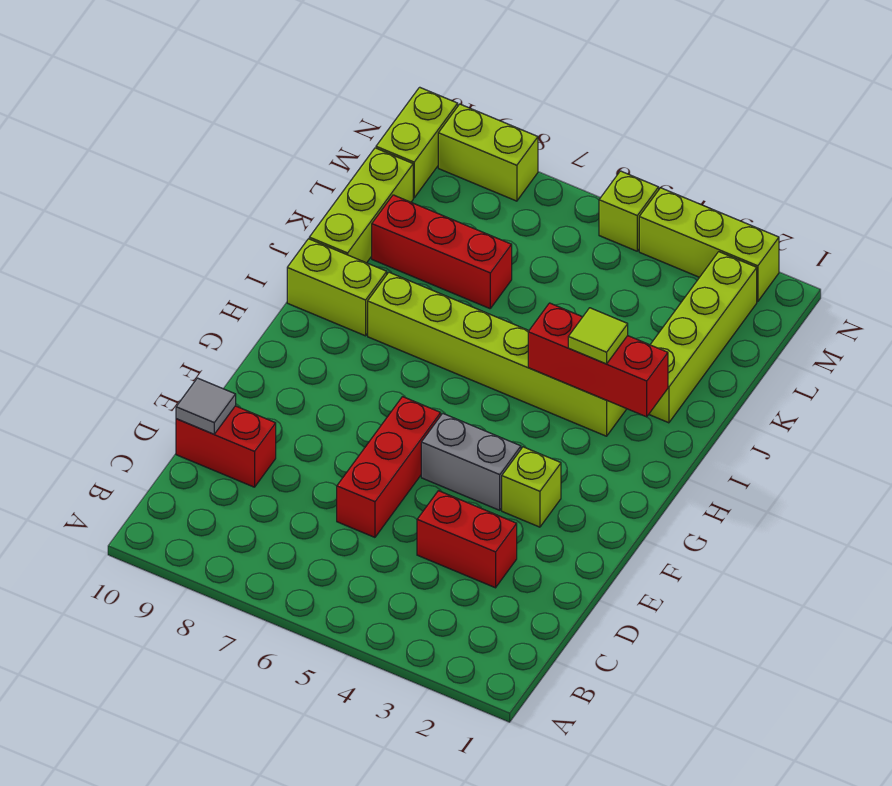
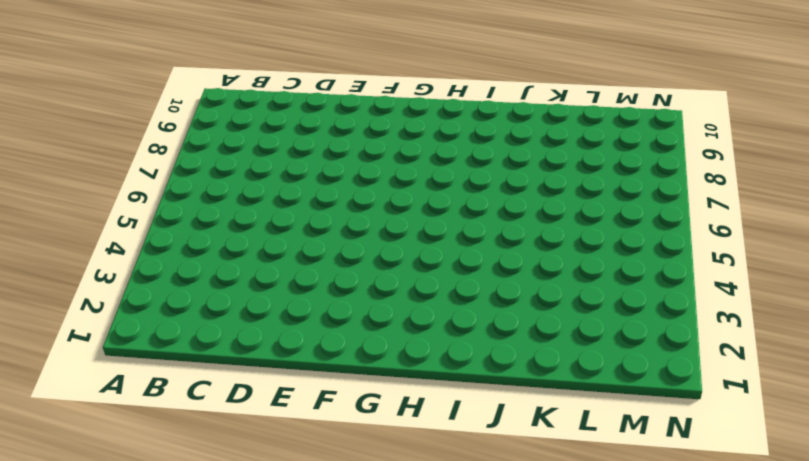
none -> red 1x2 brick [417,491,517,588]
none -> red 1x3 brick [337,397,441,537]
none -> red 1x2 brick [176,406,276,487]

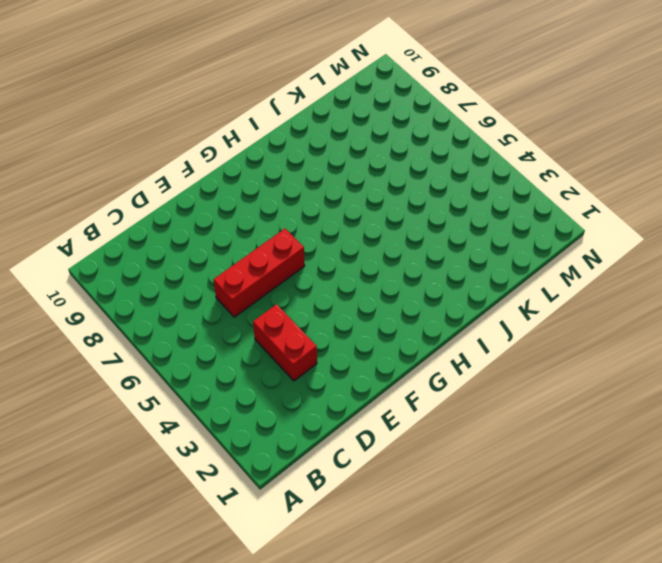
none -> red 1x2 brick [176,406,276,487]
none -> lime 1x1 brick [502,447,561,527]
none -> grey 1x2 brick [421,413,521,510]

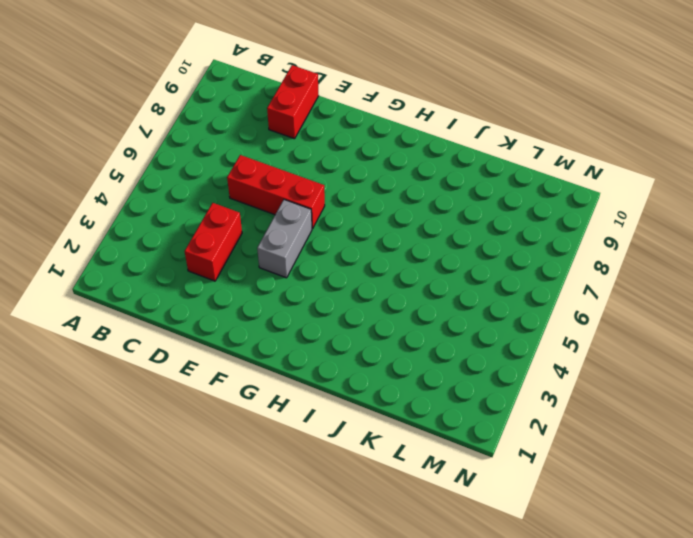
none -> lime 1x1 brick [502,447,561,527]
none -> lime 1x6 brick [368,272,626,436]
none -> lime 1x2 brick [287,239,387,336]

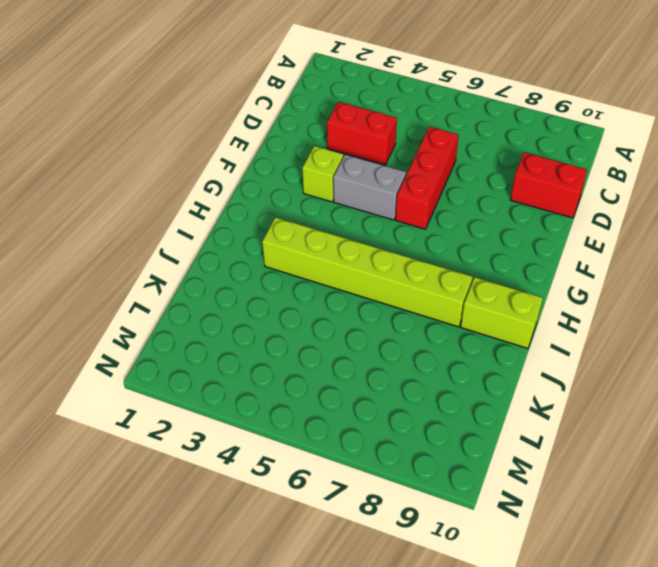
none -> lime 1x4 brick [649,252,757,423]
none -> lime 1x3 brick [309,148,413,263]
none -> red 1x3 brick [372,195,512,309]

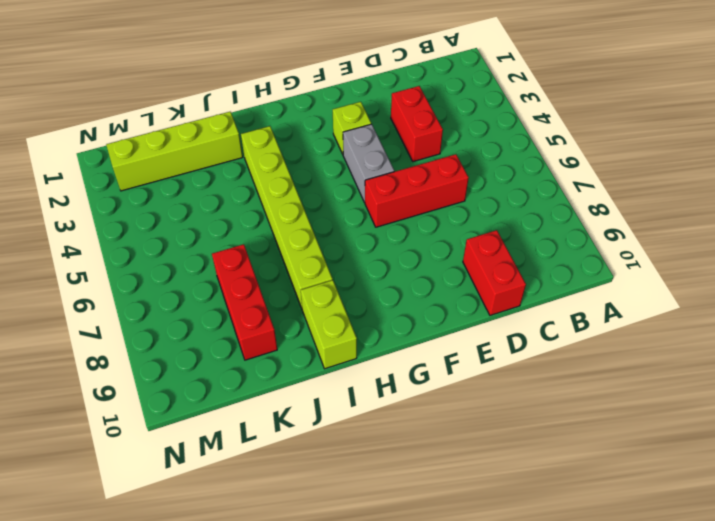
none -> lime 1x3 brick [309,148,413,263]
none -> lime 1x2 brick [376,87,458,198]
none -> lime 1x3 brick [639,188,779,302]

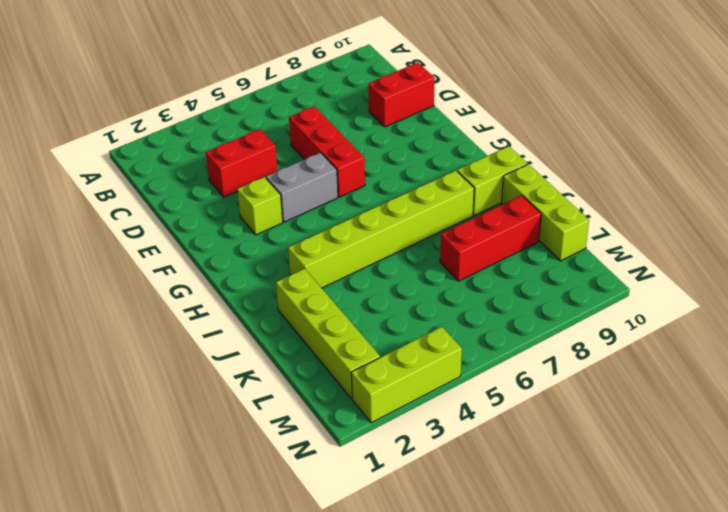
none -> lime 1x2 brick [376,87,458,198]
none -> lime 1x1 brick [599,171,659,251]
none -> lime 1x2 brick [438,104,538,201]

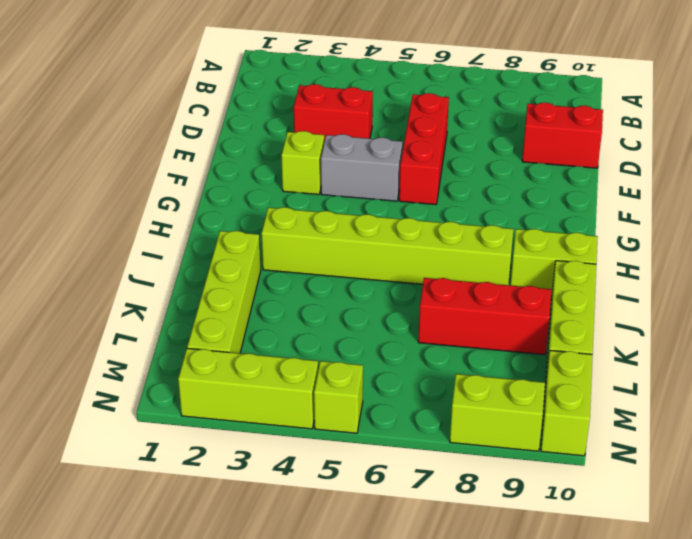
none -> grey 1x1 tile [176,378,236,434]
none -> red 1x3 brick [528,303,668,417]
none -> lime 1x1 tile [568,308,628,364]

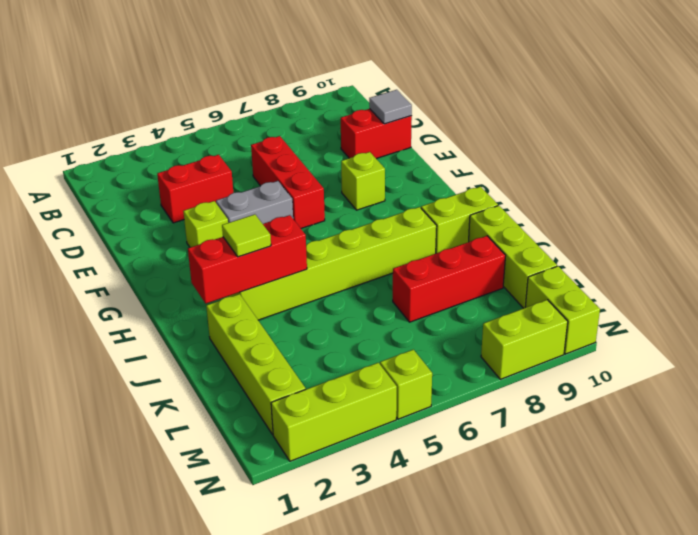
lime 1x1 brick [341,152,385,210] -> none

